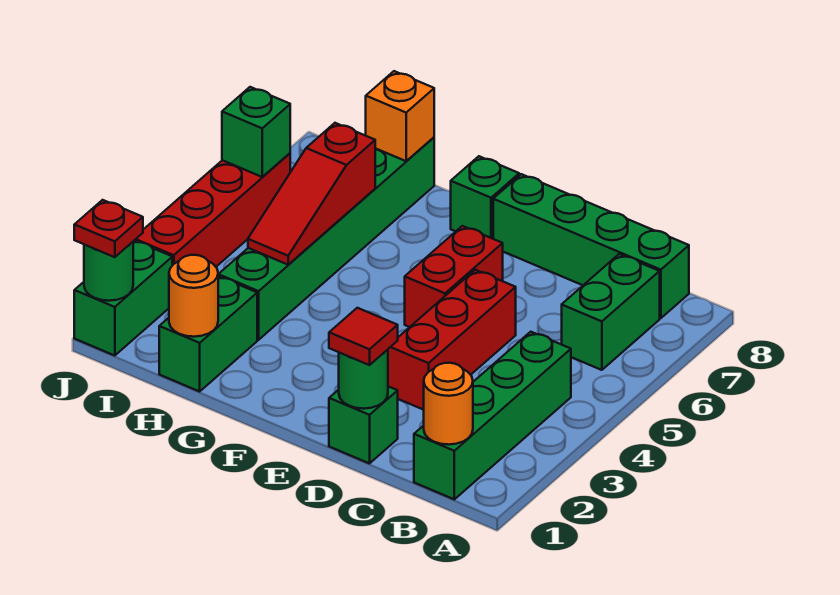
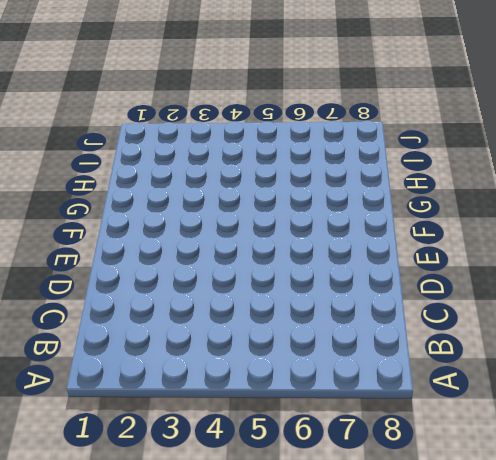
none -> green 1x4 brick [414,332,571,499]
none -> green 1x2 brick [562,254,660,370]
none -> green 1x4 brick [493,174,689,318]

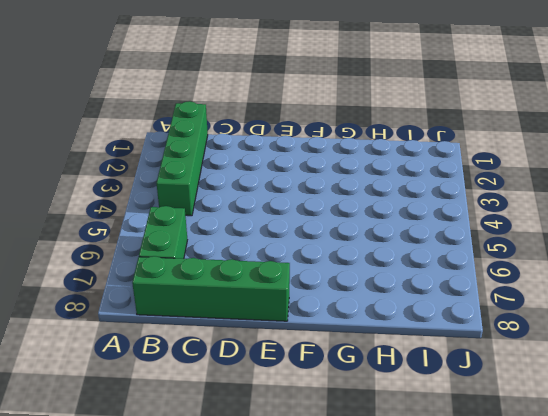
none -> green 1x1 brick [329,386,398,463]
none -> red 1x3 brick [388,270,516,410]
none -> red 1x2 brick [405,226,503,327]

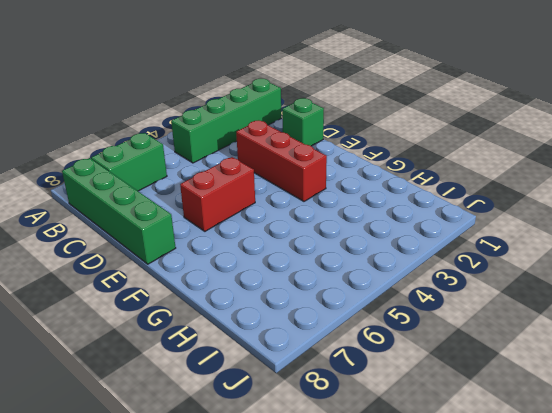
red 1x3 brick [236,121,327,201] -> red 1x3 brick turned to [388,270,516,410]
none -> green 1x1 brick [451,156,519,239]
none -> green 1x2 brick [159,276,257,391]
none -> green 1x6 brick [218,137,434,340]

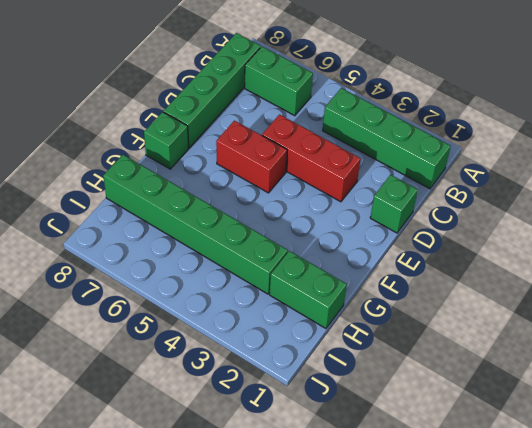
none -> green 1x2 brick [74,240,172,356]
none -> red 1x4 brick [135,153,290,267]
none -> orange 1x1 round brick [424,363,473,445]

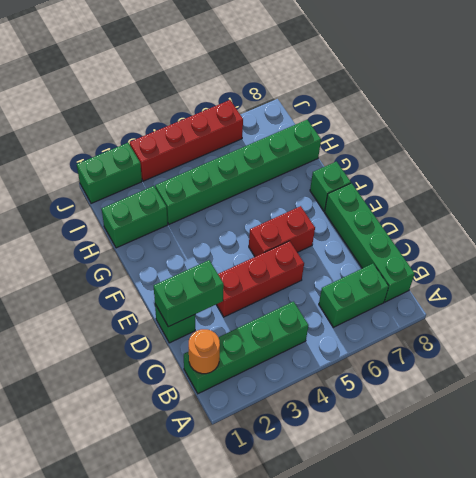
green 1x2 brick [154,260,224,327] -> green 1x1 round brick [339,350,388,409]
none -> orange 1x1 round brick [169,255,218,337]
none -> red 1x3 slope [248,123,375,265]
none -> orange 1x1 brick [366,71,434,161]

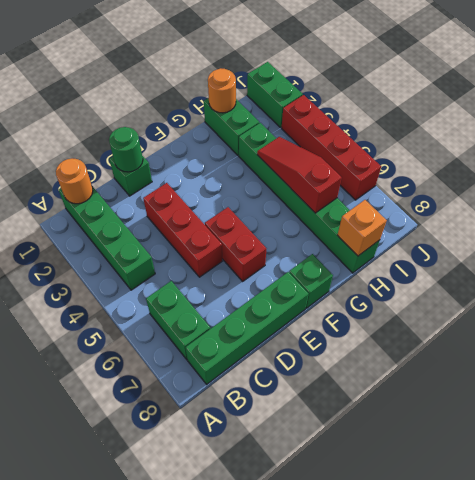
none -> green 1x1 round brick [84,242,133,301]
none -> green 1x1 brick [222,87,290,177]
none -> red 1x1 tile [329,308,398,365]

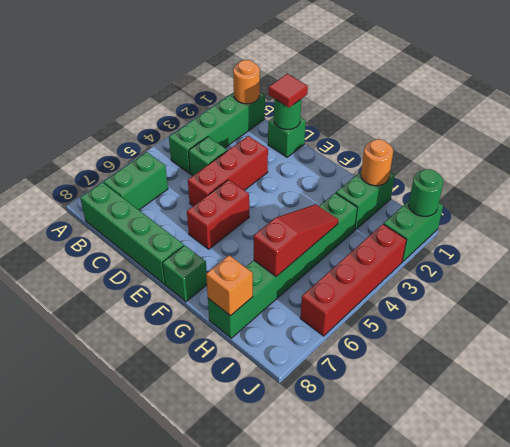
green 1x1 brick [189,137,227,176] -> green 1x1 brick moved to [222,87,290,177]
none -> red 1x1 plate [74,200,143,257]

